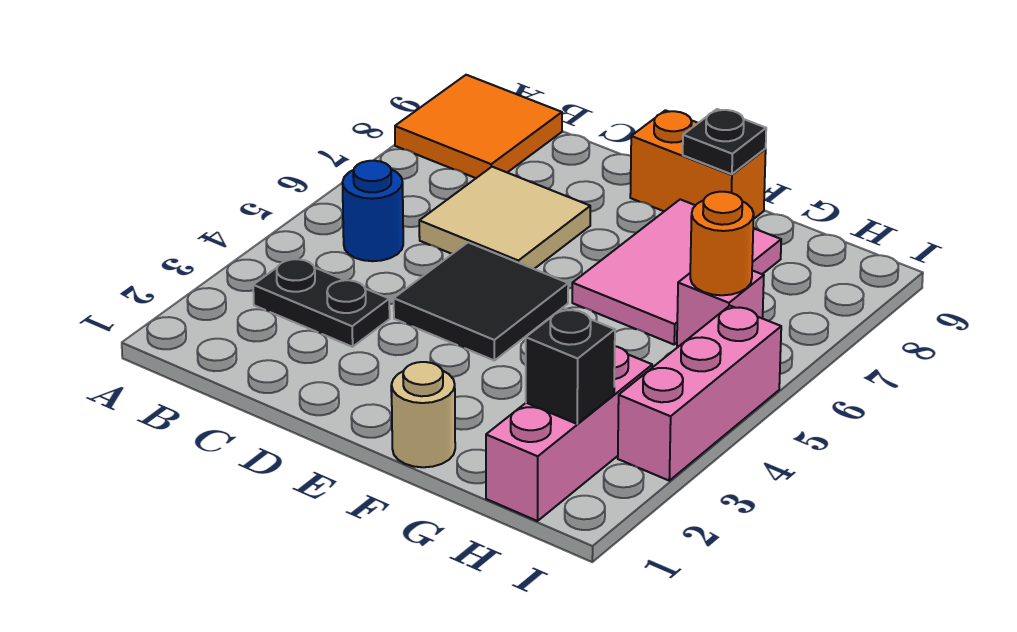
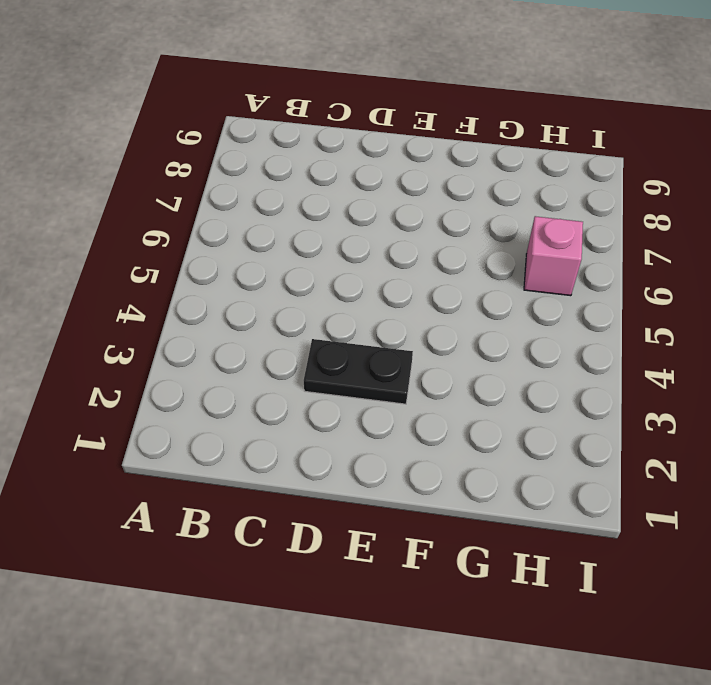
black 1x2 plate [304,339,413,404] -> black 1x2 plate moved to [253,258,390,347]
none -> orange 2x2 tile [395,75,562,178]
none -> blue 1x1 round brick [342,161,403,261]
none -> tan 2x2 tile [419,167,590,269]

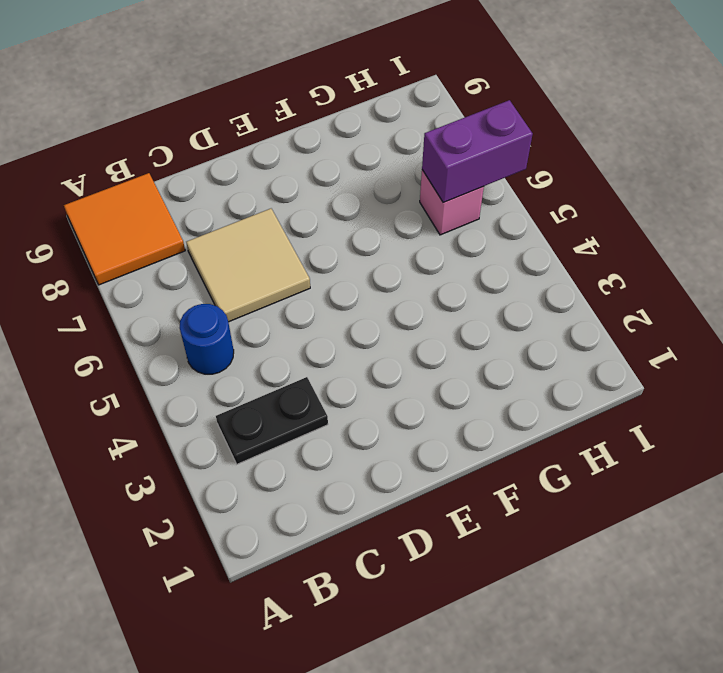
purple 1x2 brick [422,100,533,202] -> orange 1x1 round brick [690,192,754,295]
none -> black 2x2 tile [394,242,568,360]
none -> orange 1x2 brick [630,110,766,219]
none -> tan 1x1 round brick [392,362,455,467]

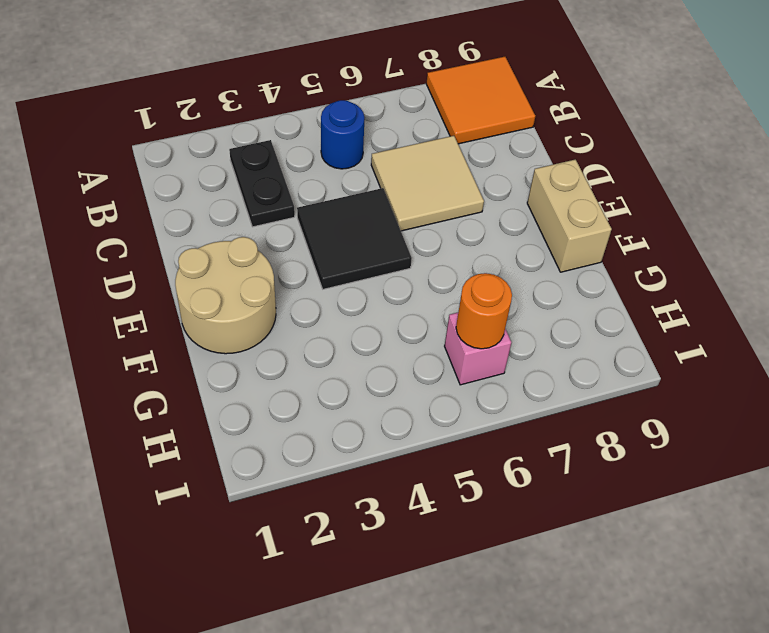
tan 2x2 round brick [175,237,276,354] -> tan 1x1 round brick [392,362,455,467]
tan 1x2 brick [527,159,612,272] -> orange 1x2 brick [630,110,766,219]
none -> pink 2x3 tile [572,199,781,344]
none -> pink 1x3 brick [486,346,652,521]
none -> pink 1x3 brick [618,306,781,481]

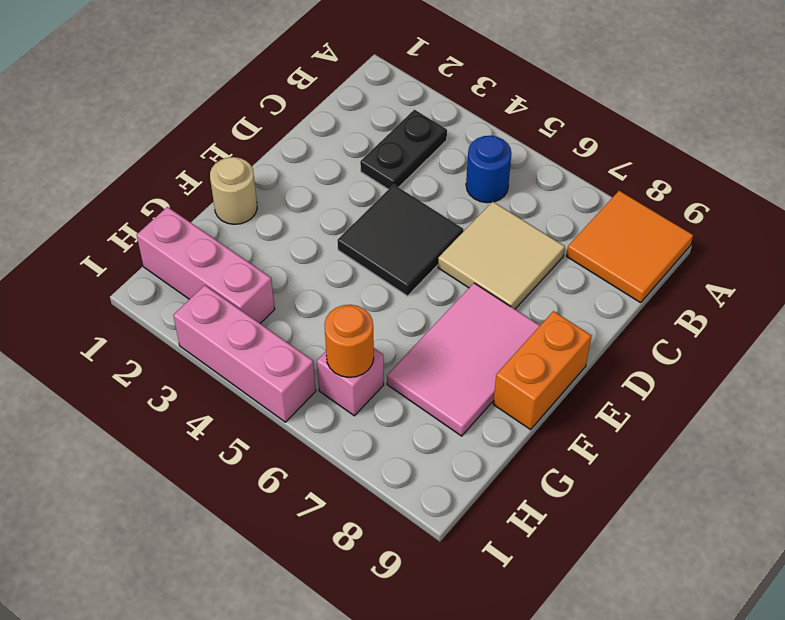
pink 2x3 tile [387,283,540,436] -> pink 2x3 tile turned to [572,199,781,344]
none -> black 1x1 plate [683,109,766,174]
none -> black 1x1 brick [526,308,615,424]

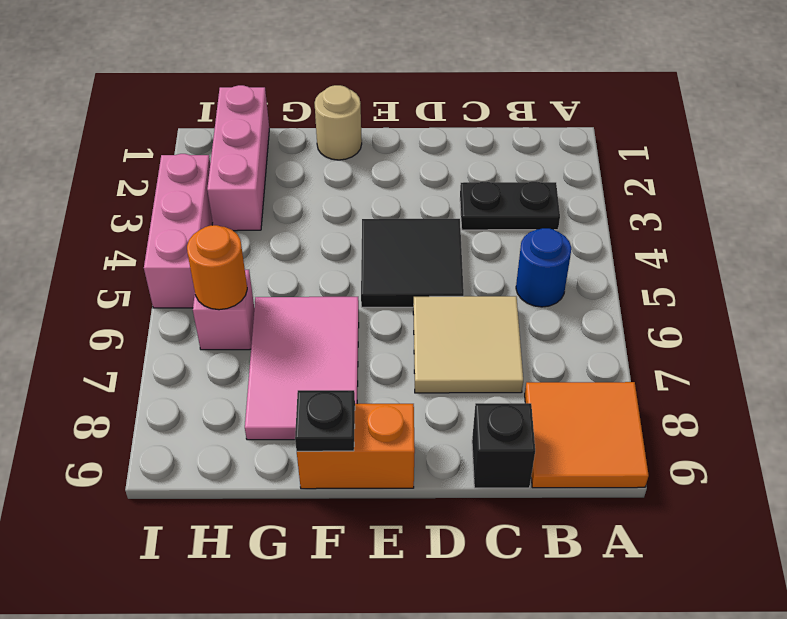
black 1x1 brick [472,403,535,488] -> black 1x1 brick moved to [526,308,615,424]

